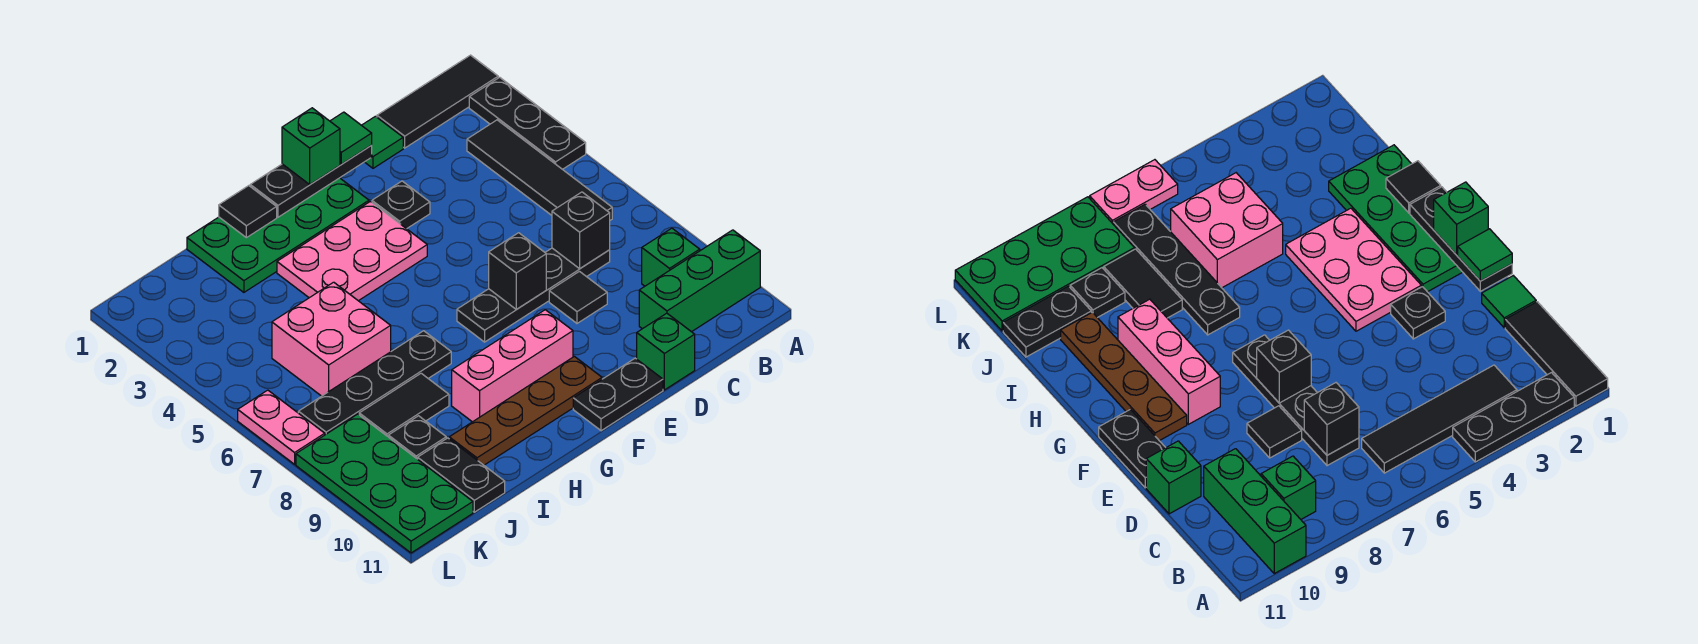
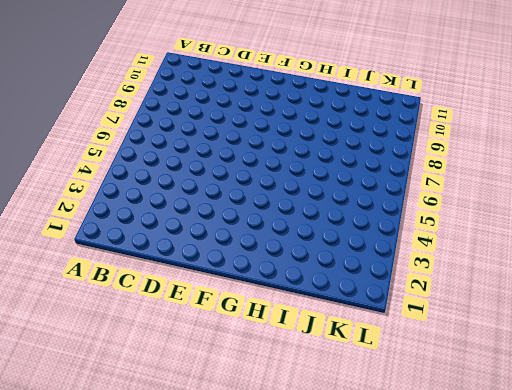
none -> black 1x3 tile [377,55,498,148]
none -> black 1x3 plate [469,77,586,169]
none -> green 1x3 brick [639,230,760,332]

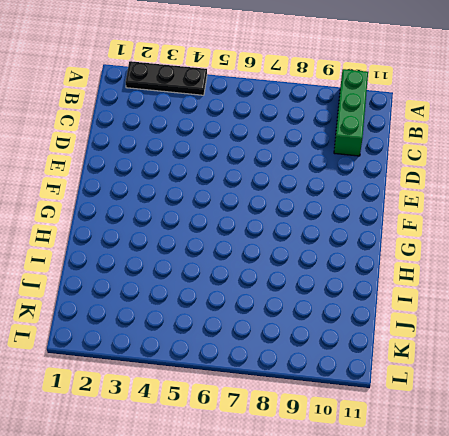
none -> black 1x3 tile [377,55,498,148]
none -> black 1x4 tile [467,120,612,220]
none -> green 1x1 brick [642,228,700,286]

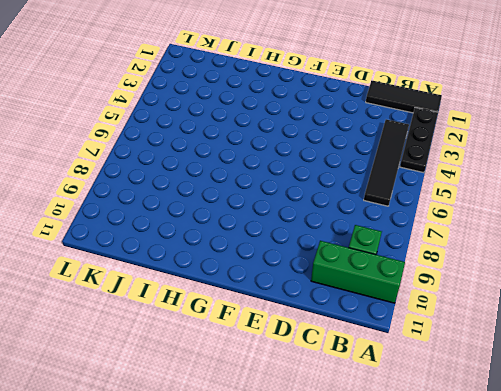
none -> black 1x4 plate [457,248,610,342]
none -> green 1x1 tile [362,116,403,168]
none -> black 1x1 tile [549,271,607,323]

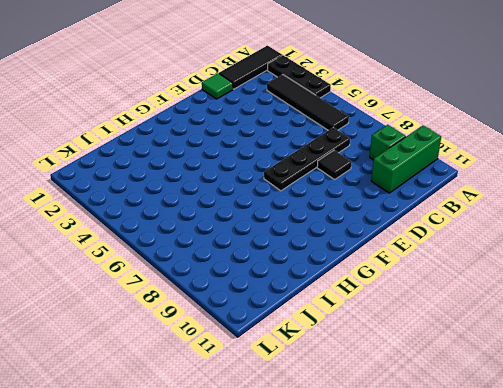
none -> green 1x1 brick [637,313,695,390]
none -> black 1x1 plate [372,181,430,229]
none -> black 1x2 plate [573,358,663,431]

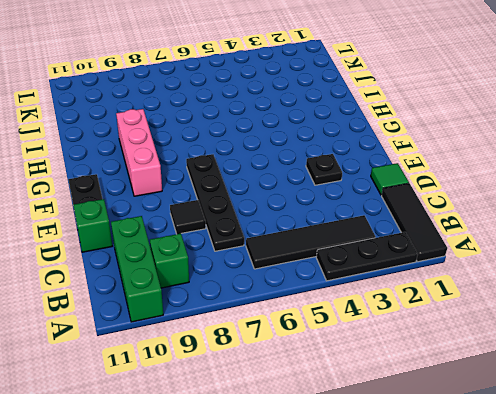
none -> green 2x4 plate [187,178,369,292]
none -> pink 2x3 plate [277,201,427,301]
none -> brown 1x4 plate [449,356,602,465]

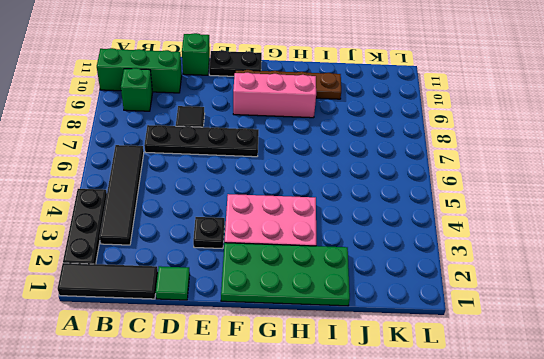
none -> black 1x4 plate [298,331,451,435]
none -> pink 2x2 brick [272,282,391,396]
none -> black 1x2 tile [359,373,449,437]

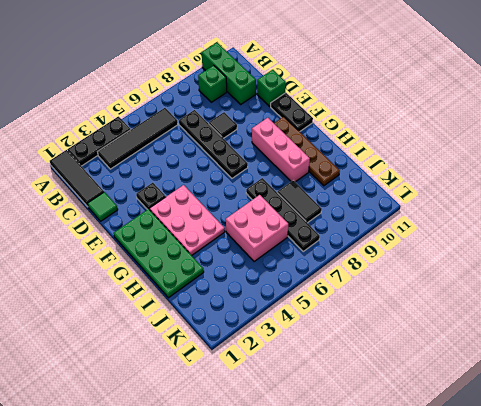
none -> black 1x1 plate [388,416,446,459]
none -> black 1x2 plate [418,438,505,512]
none -> green 2x4 plate [296,414,473,553]

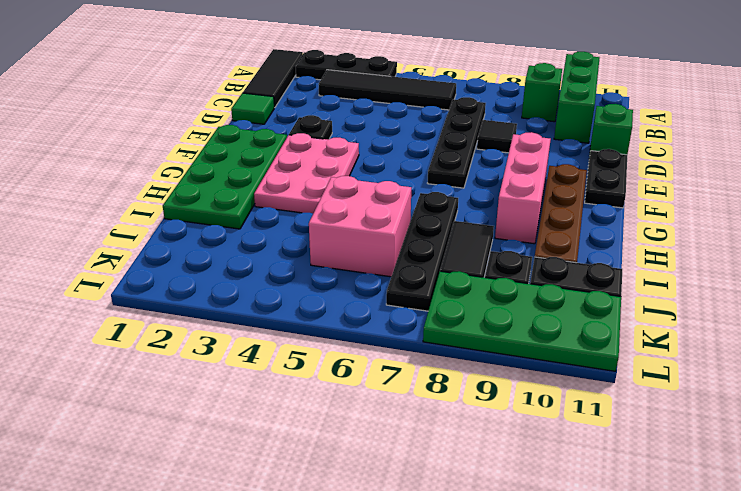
none -> pink 1x2 plate [238,390,325,464]
none -> black 1x1 brick [552,192,610,269]
none -> black 1x3 plate [250,146,372,217]

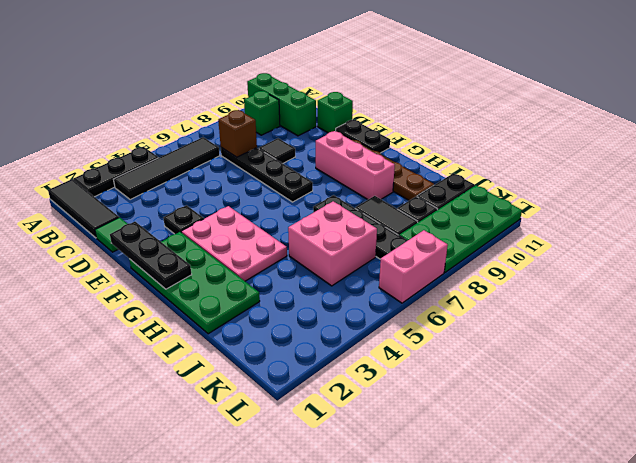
brown 1x1 brick [218,110,257,157] -> black 1x1 brick [552,192,610,269]
pink 1x2 brick [379,230,448,303] -> pink 1x2 plate [238,390,325,464]
none -> black 1x1 brick [489,233,546,309]
none -> black 1x1 tile [219,186,277,238]
none -> green 1x1 tile [330,112,372,164]

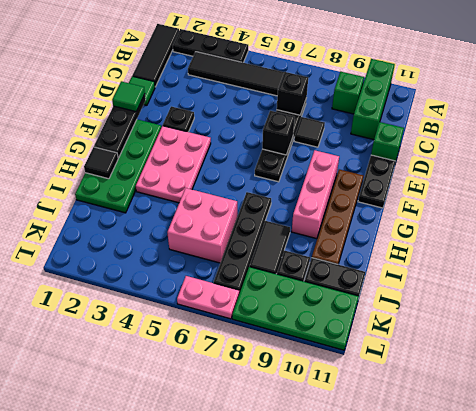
none -> green 1x1 brick [282,108,340,184]

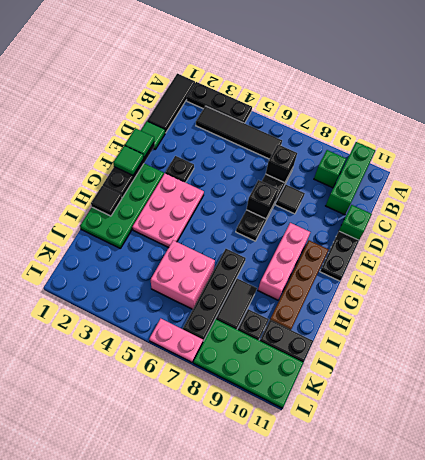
green 1x1 tile [113,145,144,175] -> green 1x1 brick [282,108,340,184]

